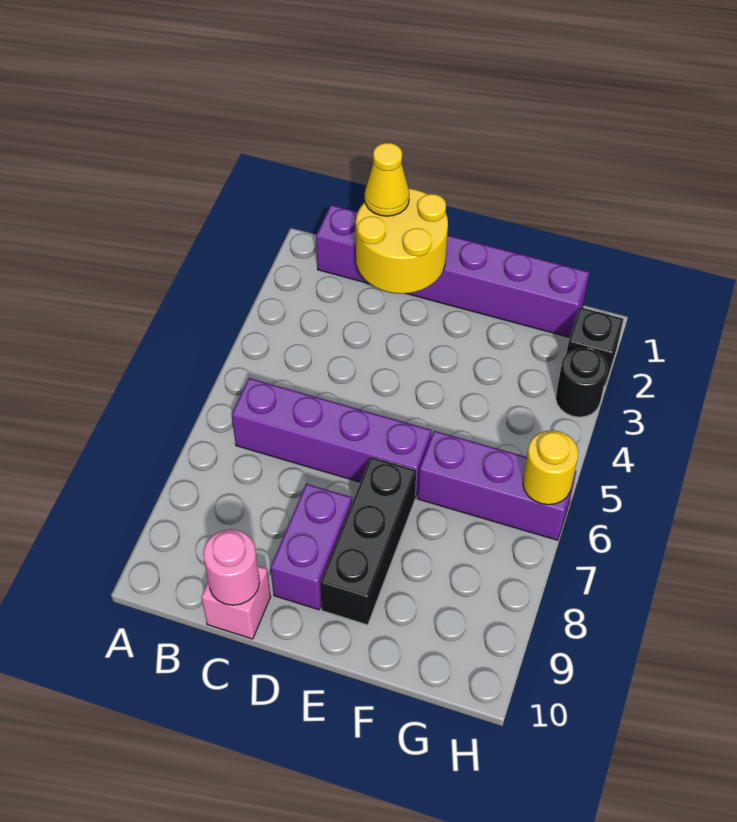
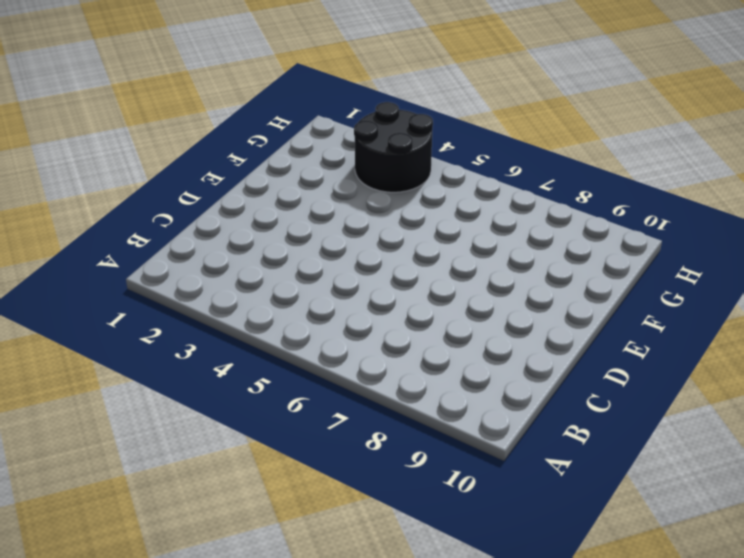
black 2x2 round brick [354,102,433,192] -> black 1x1 round brick [556,348,608,417]
none -> purple 1x6 brick [316,205,589,337]
none -> purple 1x4 brick [231,378,432,498]
none -> pink 1x1 brick [201,566,271,639]

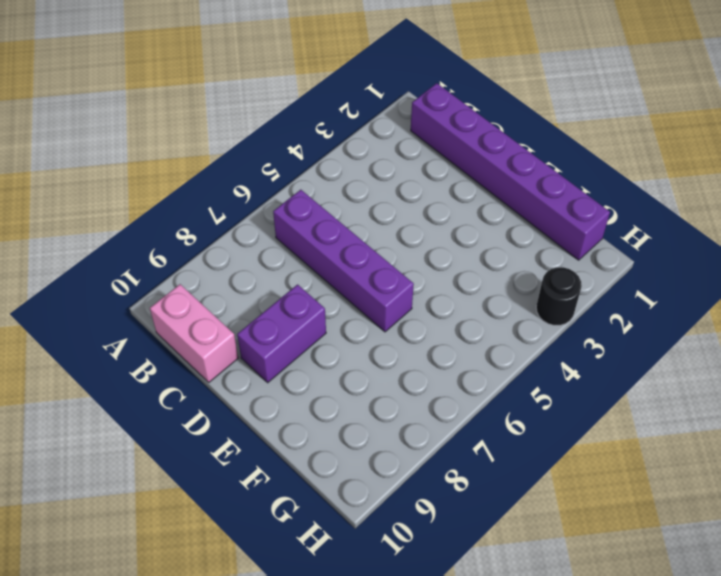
pink 1x2 brick [150,284,238,382] -> pink 1x1 brick [201,566,271,639]
none -> black 1x3 brick [320,457,416,625]
none -> purple 1x3 brick [418,431,576,540]
none -> black 1x1 brick [566,307,624,385]

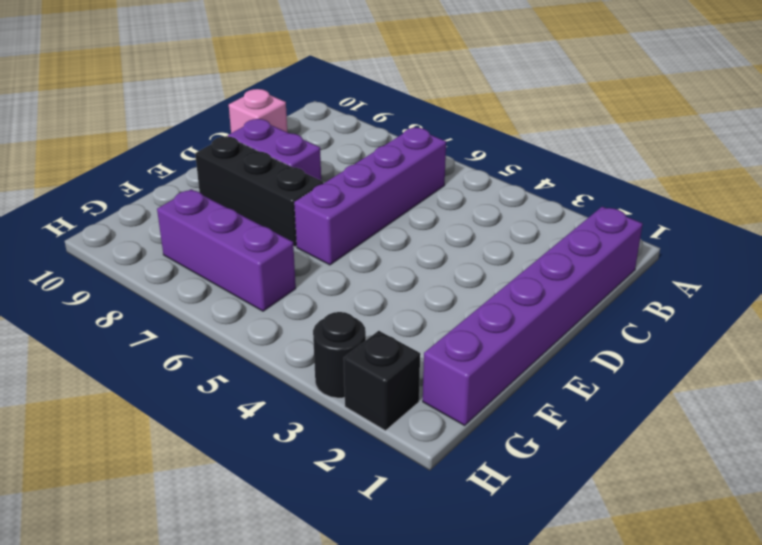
purple 1x3 brick [157,189,296,311] -> purple 1x3 brick turned to [418,431,576,540]
none -> yellow 2x2 round brick [356,188,448,294]
none -> pink 1x1 round brick [203,529,260,605]
none -> yellow 1x1 round brick [523,430,578,505]

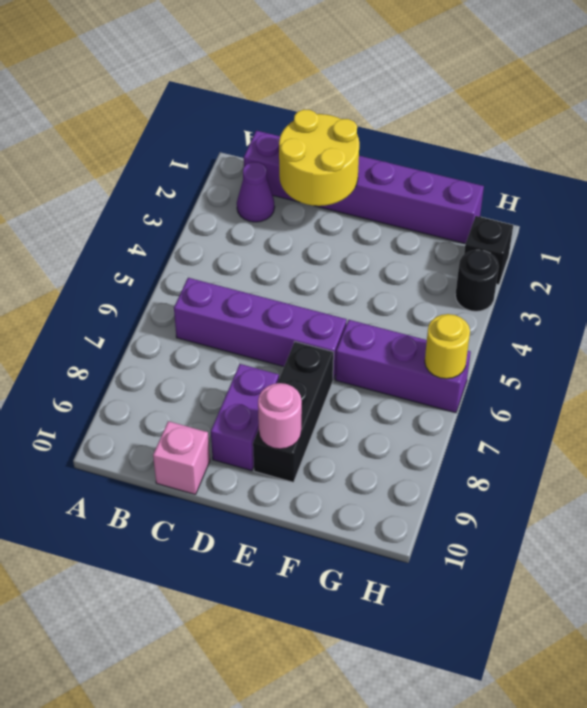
purple 1x1 cone [237,162,275,222] -> none
pink 1x1 round brick [258,383,302,449] -> pink 1x1 round brick moved to [203,529,260,605]
none -> yellow 1x1 cone [365,143,409,216]

